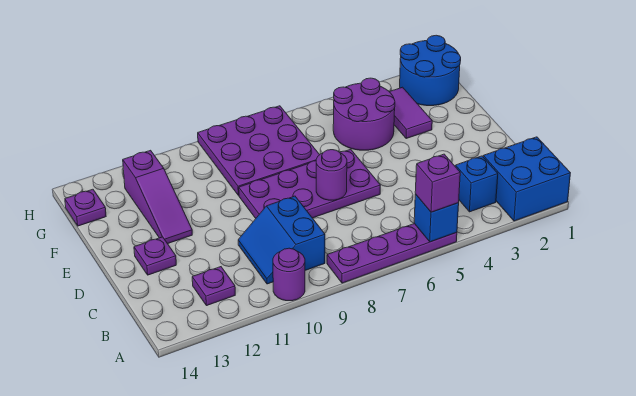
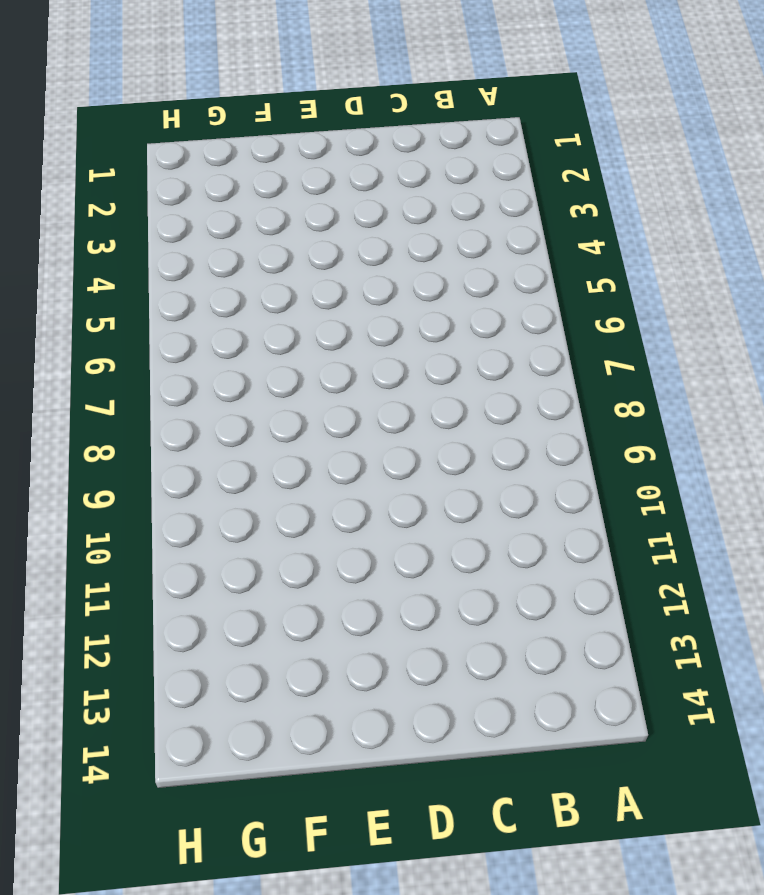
none -> blue 2x2 brick [483,137,570,221]
none -> purple 1x4 plate [327,224,457,283]
none -> purple 1x1 round brick [273,248,305,301]

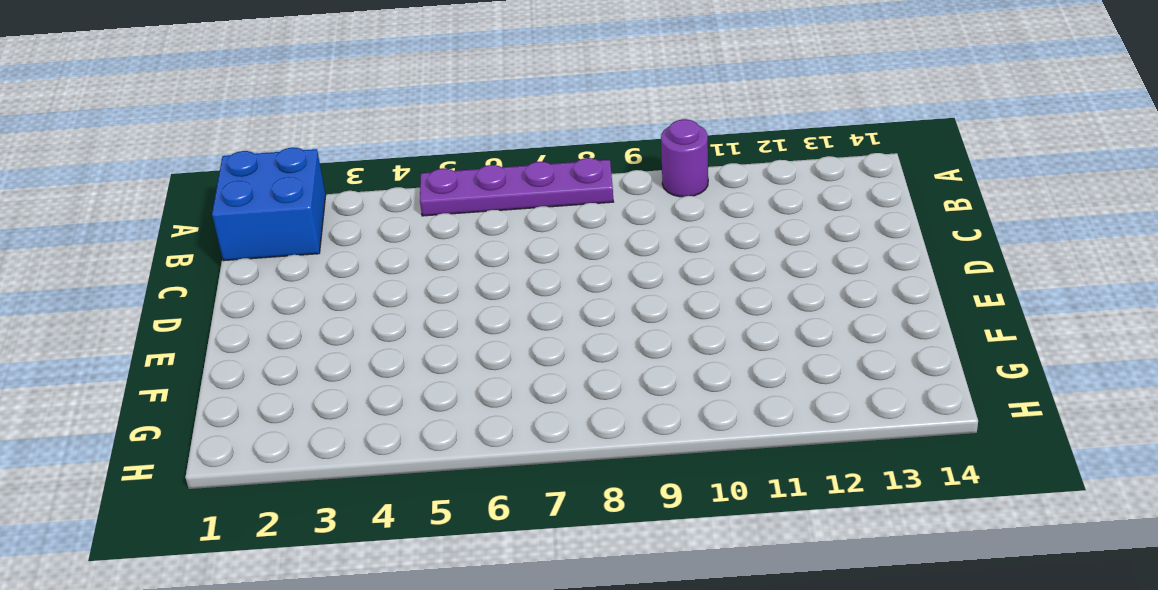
none -> blue 1x1 brick [455,156,498,212]
none -> blue 2x2 slope [238,196,325,284]
none -> purple 1x1 plate [192,267,235,306]

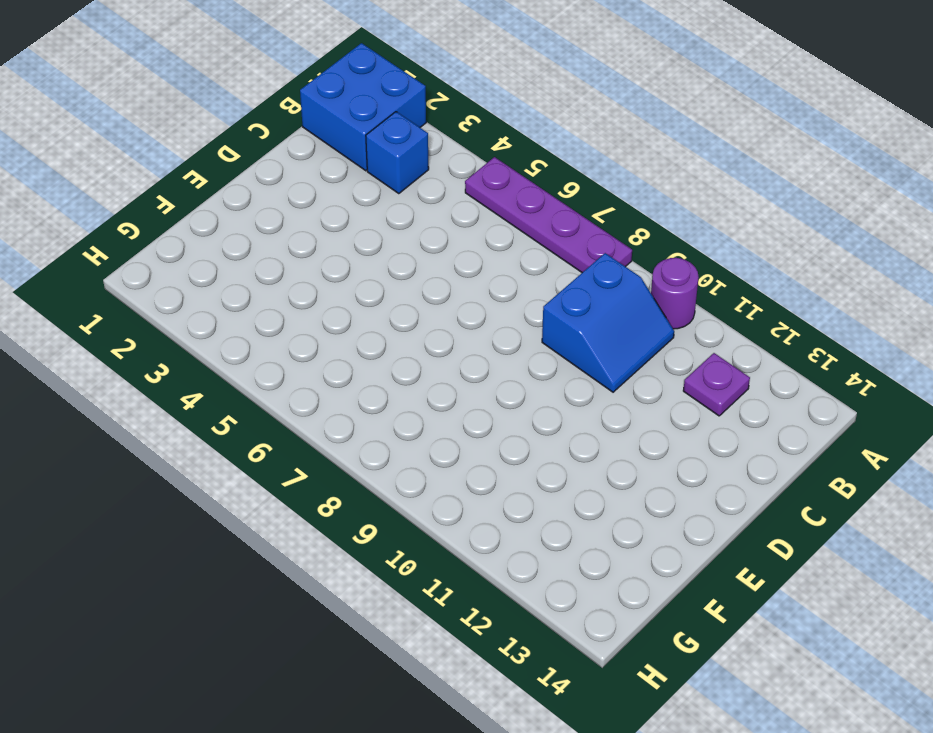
none -> purple 2x4 plate [239,149,380,218]
none -> purple 1x1 plate [134,237,176,275]
none -> purple 1x3 slope [123,150,192,244]

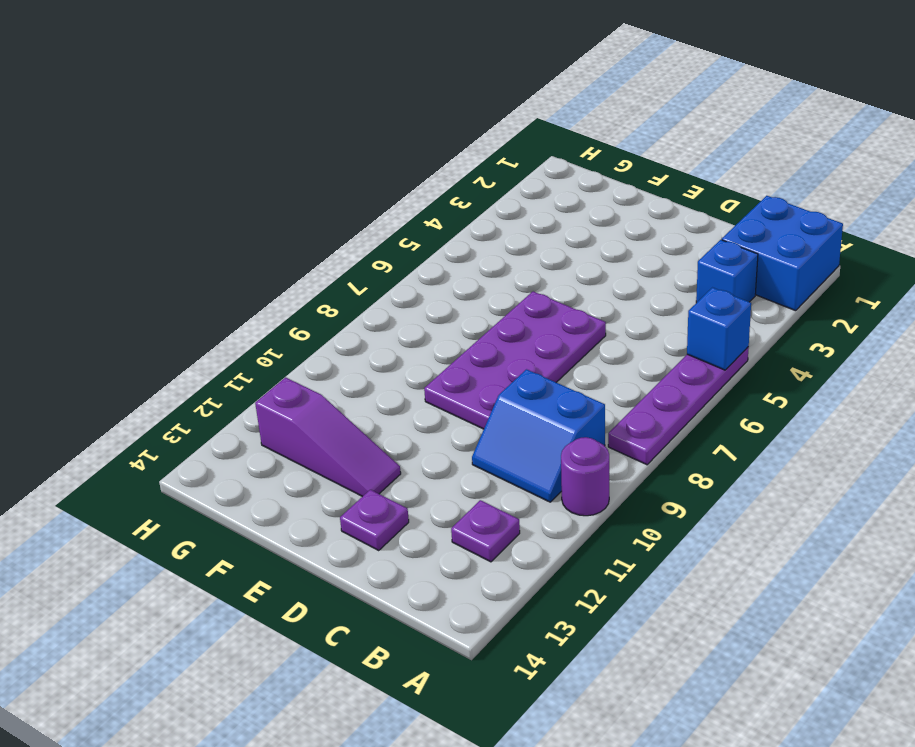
none -> purple 1x2 tile [390,87,432,138]
none -> purple 2x2 round brick [333,78,395,150]
none -> purple 3x3 plate [198,106,319,195]

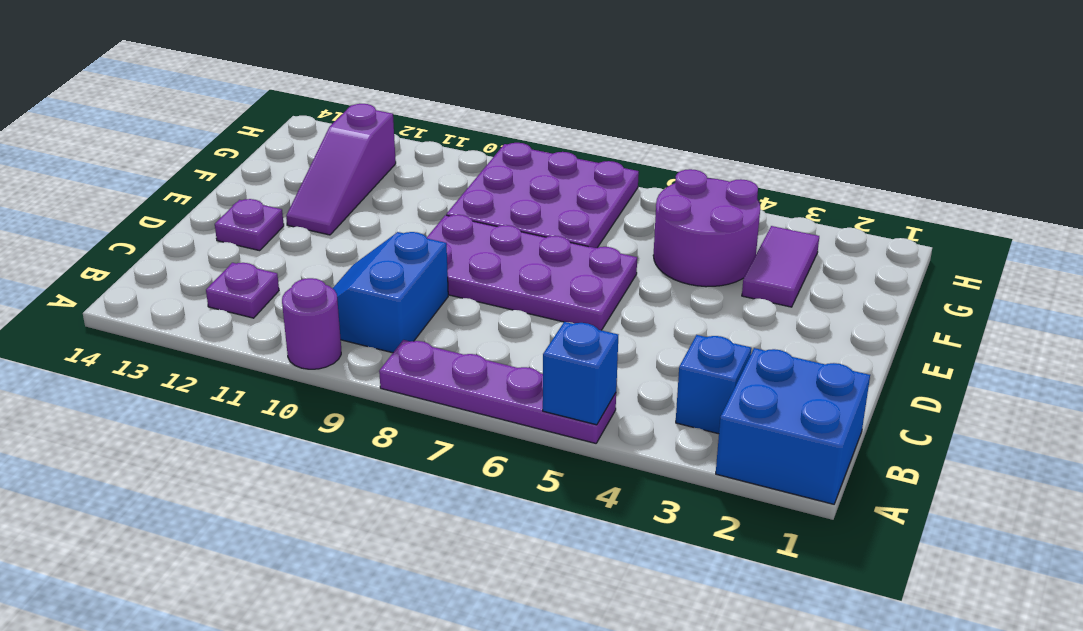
none -> blue 2x2 round brick [400,35,461,106]
none -> purple 1x1 plate [65,189,106,226]
none -> purple 1x1 round brick [316,150,347,200]

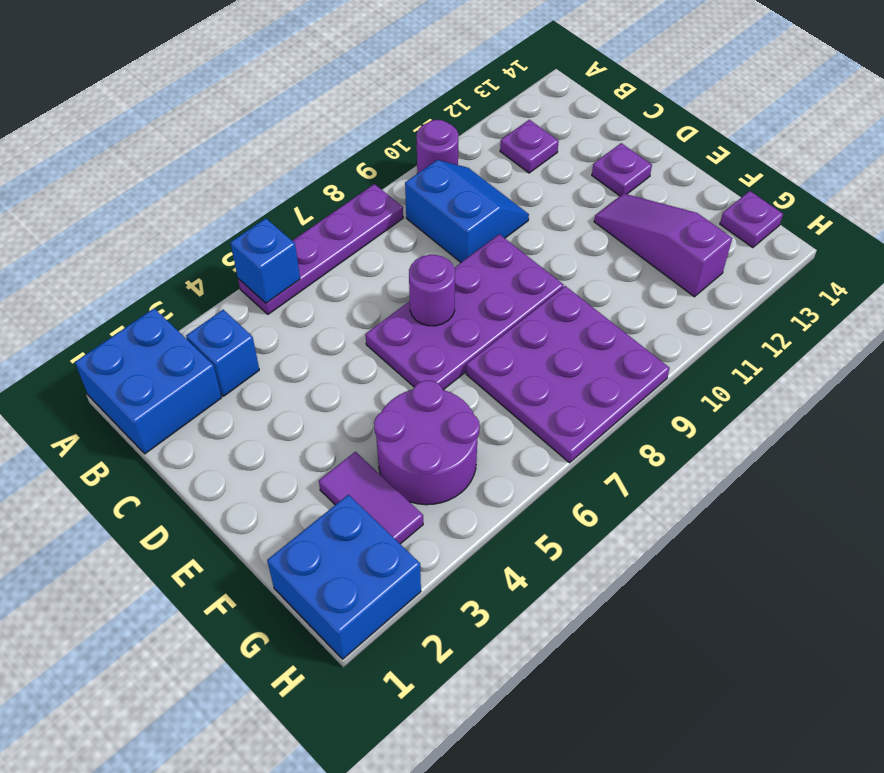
blue 2x2 brick [267,495,421,659] -> blue 2x2 round brick [400,35,461,106]
none -> purple 1x1 brick [415,154,460,212]

